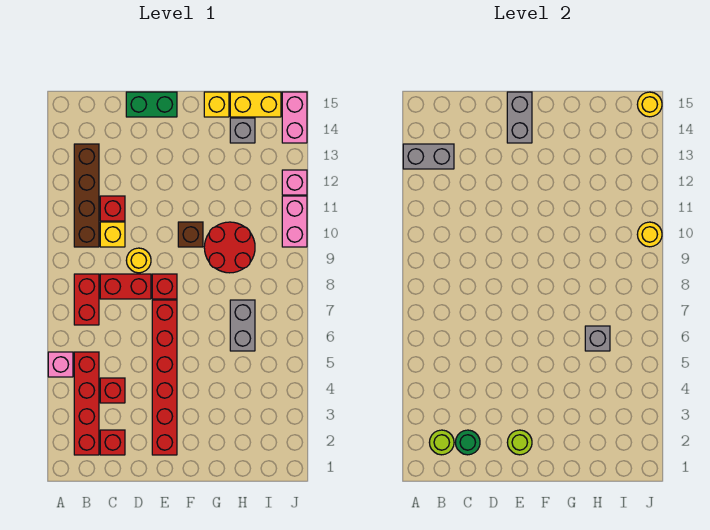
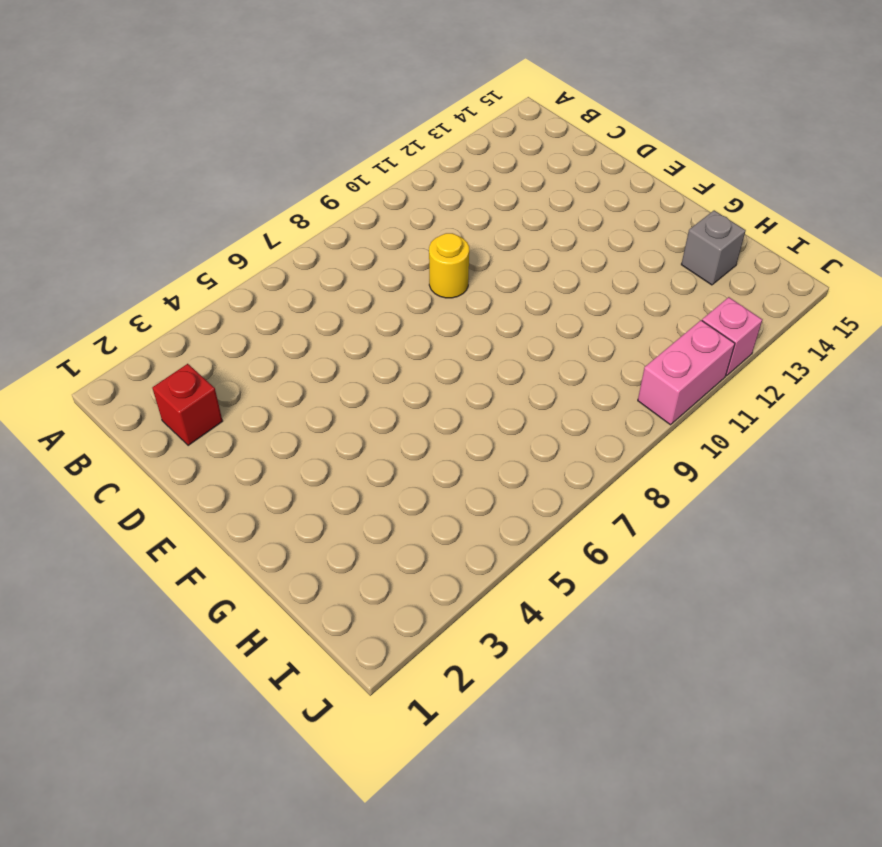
none -> pink 1x1 brick [48,352,73,377]
none -> red 1x4 brick [74,352,99,455]
none -> red 1x2 brick [74,274,99,325]
none -> brown 1x4 brick [74,144,99,247]

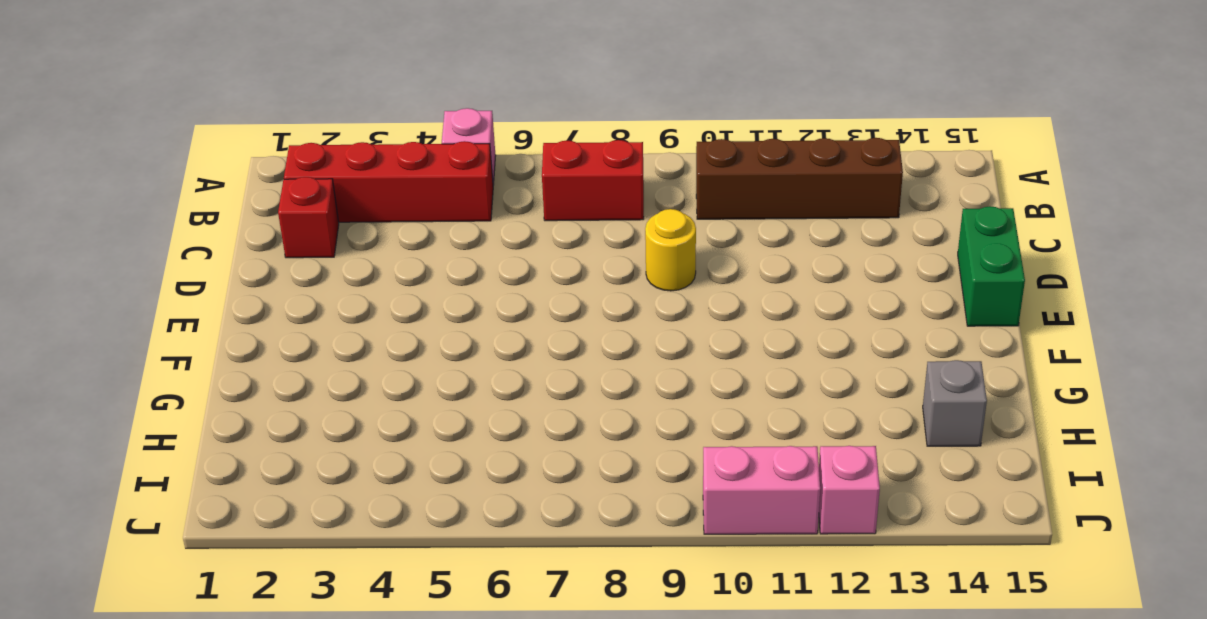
none -> red 1x1 brick [100,378,125,403]
none -> red 1x2 brick [100,274,151,299]
none -> yellow 1x1 brick [100,222,125,247]
none -> red 1x1 brick [100,196,125,221]

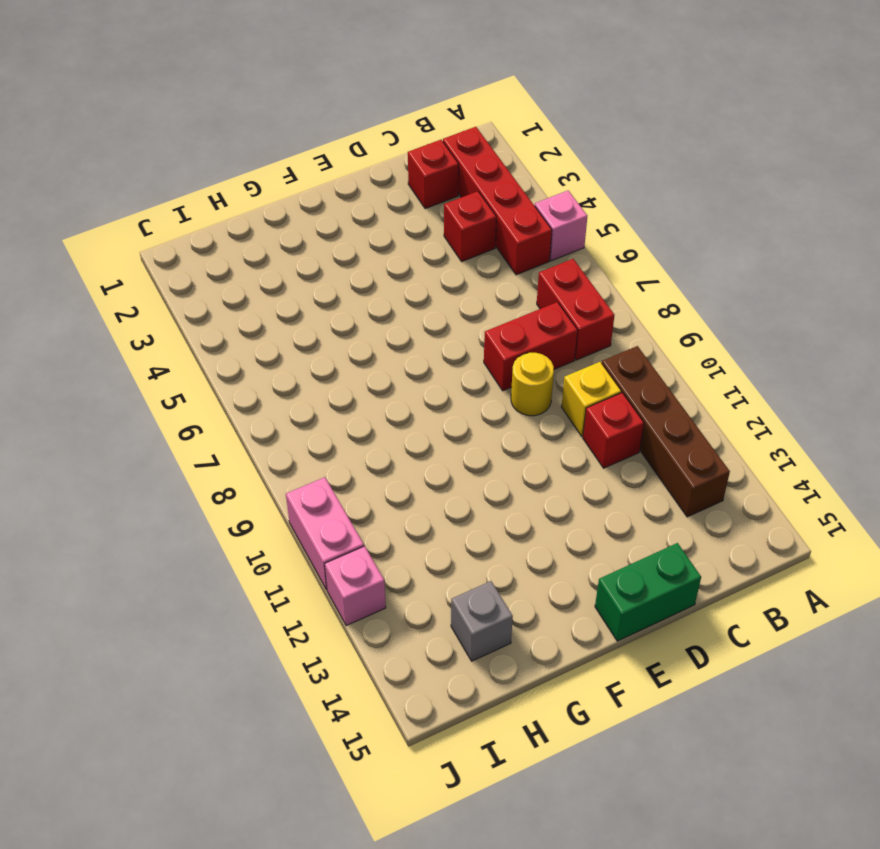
none -> red 1x6 brick [152,300,177,455]
none -> red 1x1 brick [152,274,177,299]
none -> brown 1x1 brick [178,222,203,247]
none -> red 2x2 round brick [204,222,255,273]

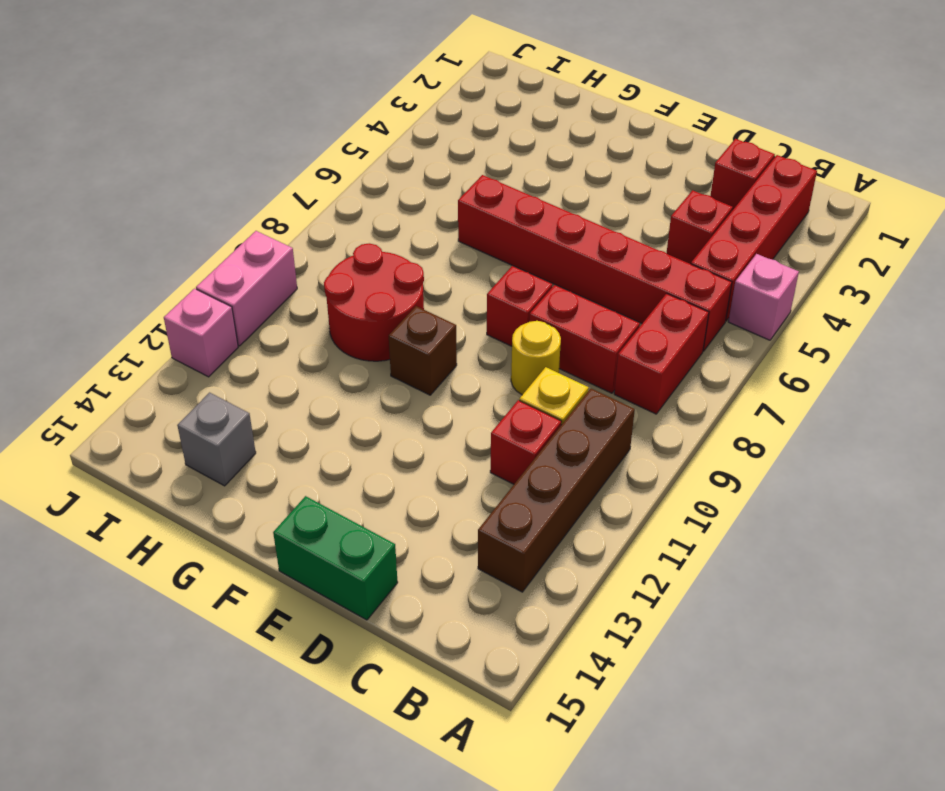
red 1x6 brick [458,175,732,351] -> red 1x6 brick turned to [152,300,177,455]
none -> yellow 1x1 brick [204,92,229,117]
none -> grey 1x2 brick [230,300,255,351]
none -> yellow 1x2 brick [230,92,281,117]
none -> pink 1x2 brick [282,92,307,143]

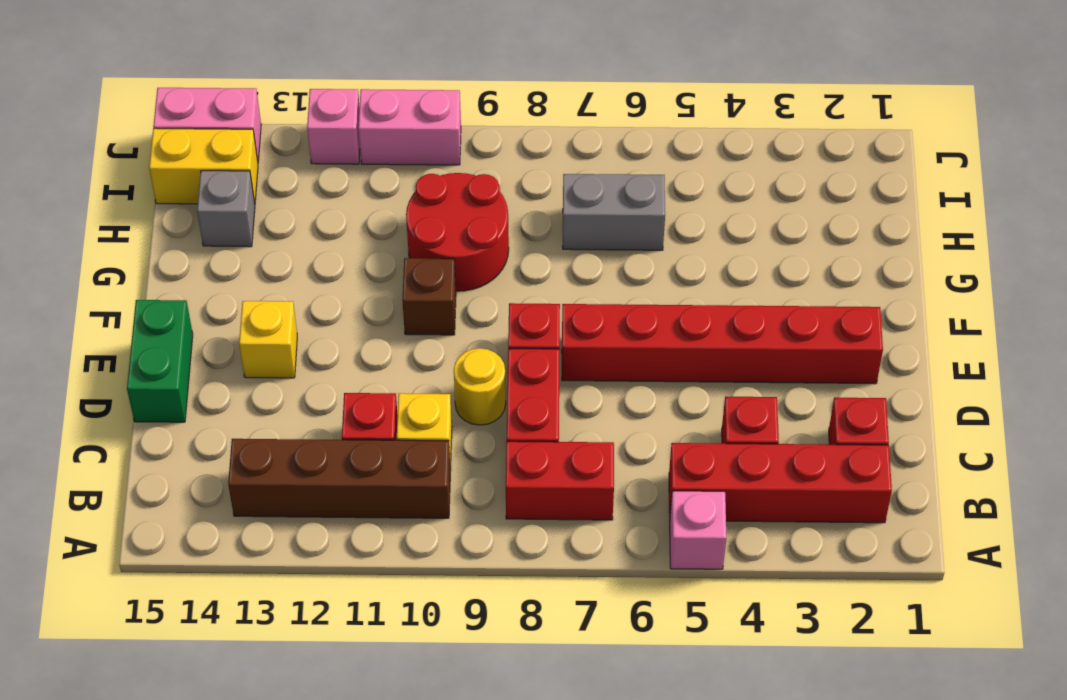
yellow 1x1 brick [239,301,297,378] -> yellow 1x1 brick moved to [204,92,229,117]
yellow 1x2 brick [149,128,258,204] -> yellow 1x2 brick turned to [230,92,281,117]
none -> grey 1x2 brick [403,144,454,169]
none -> lime 1x1 round brick [429,430,454,455]
none -> green 1x1 round brick [455,430,480,455]
none -> lime 1x1 round brick [507,430,532,455]

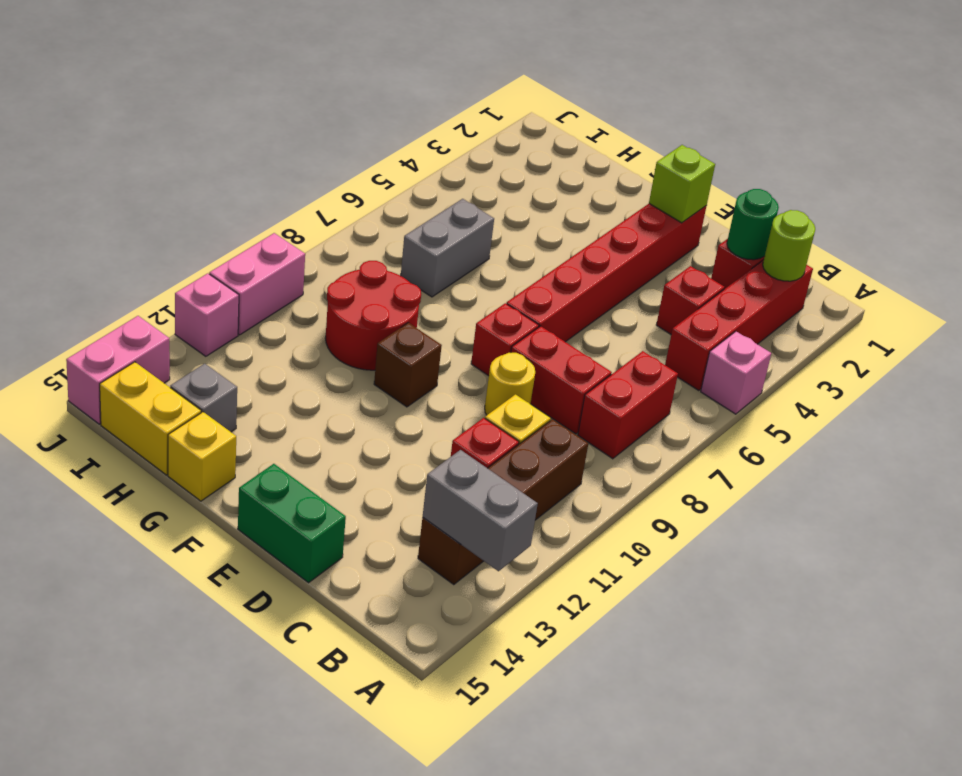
lime 1x1 brick [649,145,715,223] -> lime 1x1 round brick [507,430,532,455]
none -> grey 1x2 brick [507,92,532,143]
none -> grey 1x1 brick [585,326,610,351]
none -> yellow 1x1 round brick [637,222,662,247]
none -> yellow 1x1 round brick [637,92,662,117]

